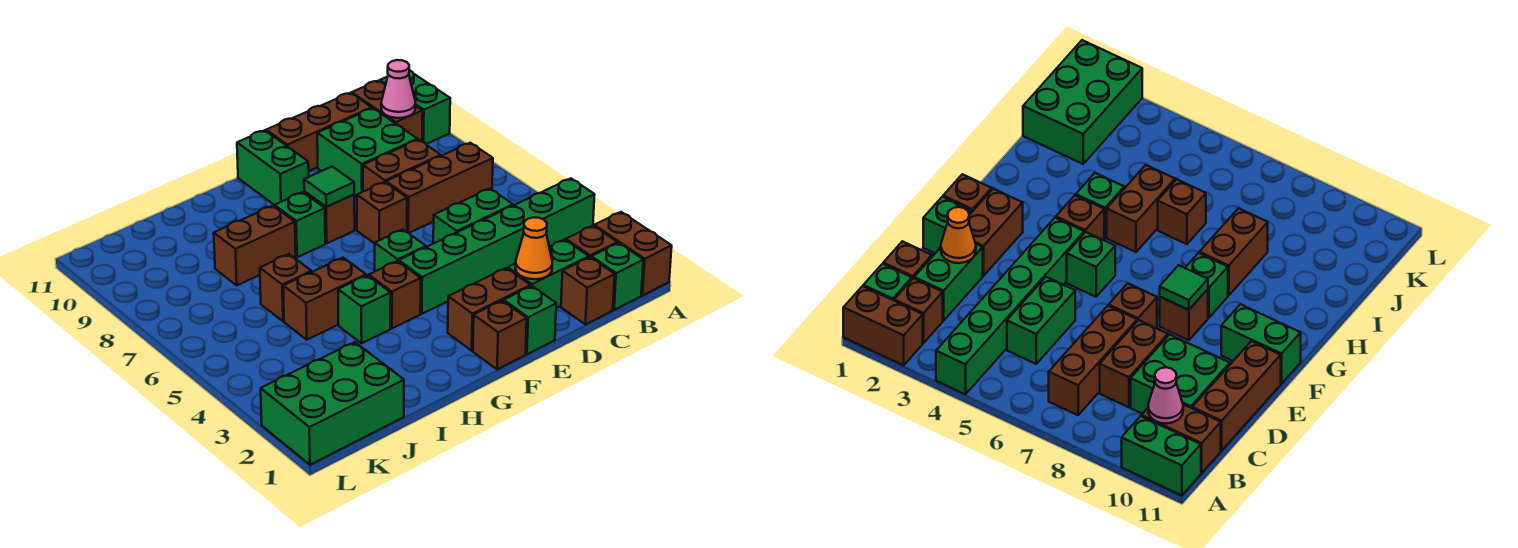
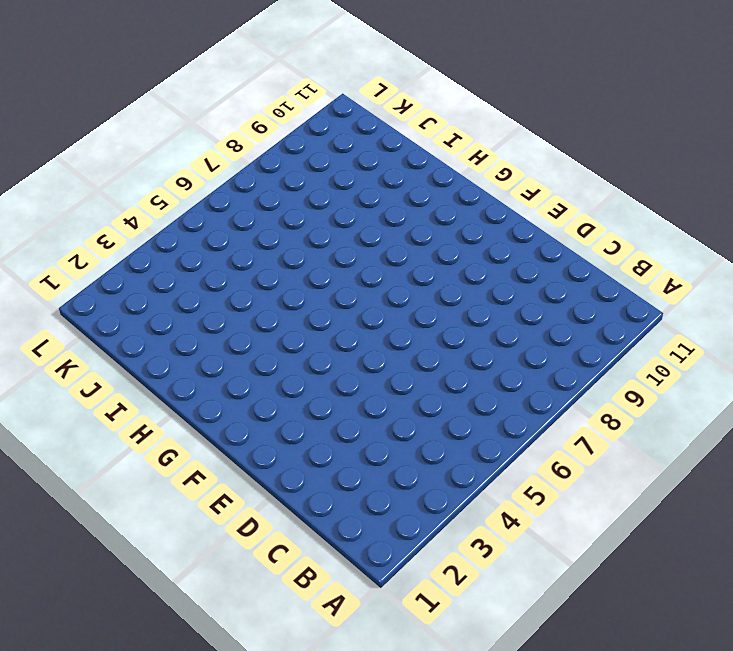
none -> brown 1x2 brick [594,212,672,295]
none -> green 1x6 brick [399,178,595,314]
none -> green 1x2 brick [380,70,450,144]
none -> green 1x1 brick [591,243,643,310]

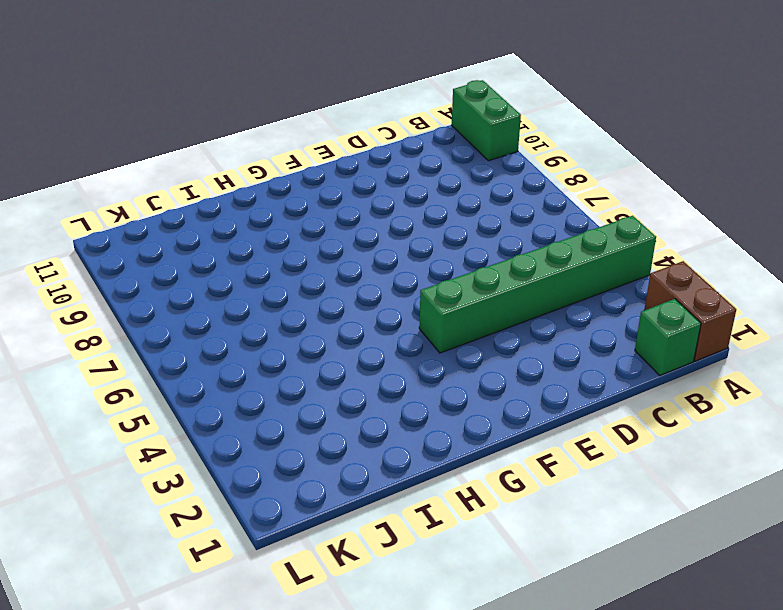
none -> brown 1x1 brick [566,226,617,257]
none -> brown 1x3 brick [386,143,493,233]
none -> brown 1x2 brick [352,81,423,142]
none -> brown 1x1 brick [561,257,615,324]

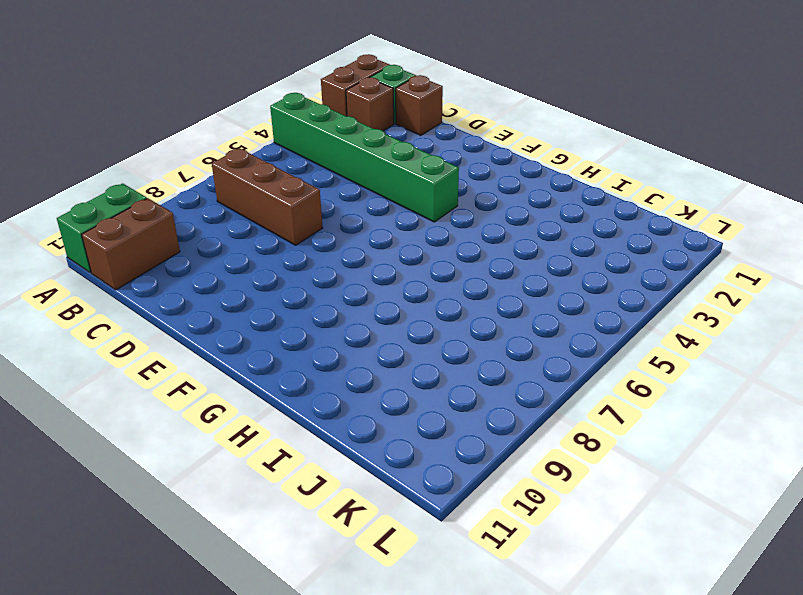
none -> green 1x2 brick [508,240,589,308]
none -> green 1x2 brick [433,189,513,244]
none -> brown 1x2 brick [363,140,441,192]
none -> green 2x2 brick [317,108,418,196]

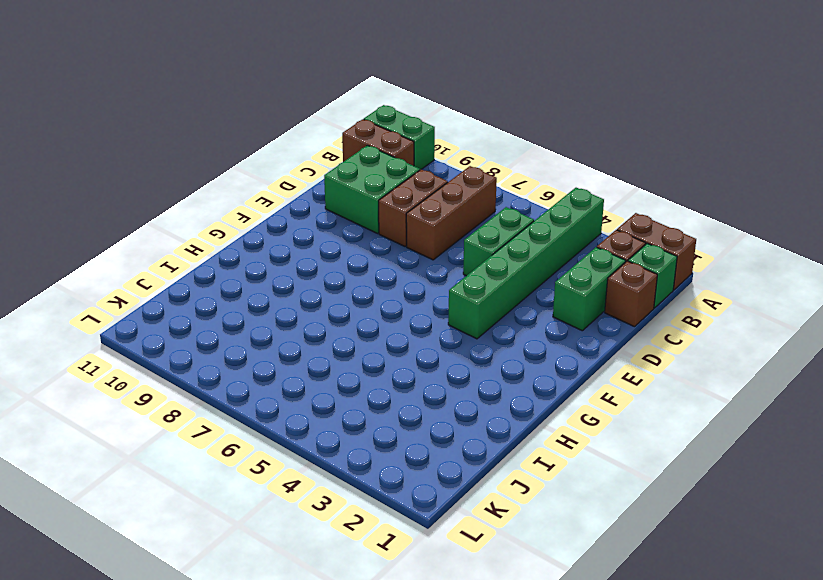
none -> brown 1x3 brick [266,93,372,171]
none -> green 1x1 brick [504,286,556,354]
none -> brown 1x2 brick [448,268,531,351]
none -> brown 1x1 brick [357,182,407,244]

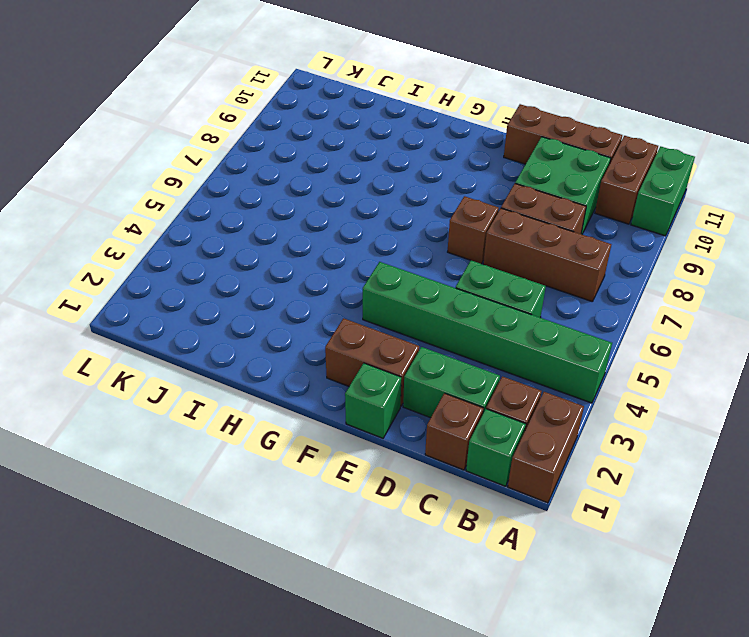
none -> brown 1x1 brick [473,301,527,369]
none -> green 1x1 brick [375,229,426,271]
none -> brown 1x1 brick [304,192,355,243]
none -> green 1x2 brick [237,130,309,205]

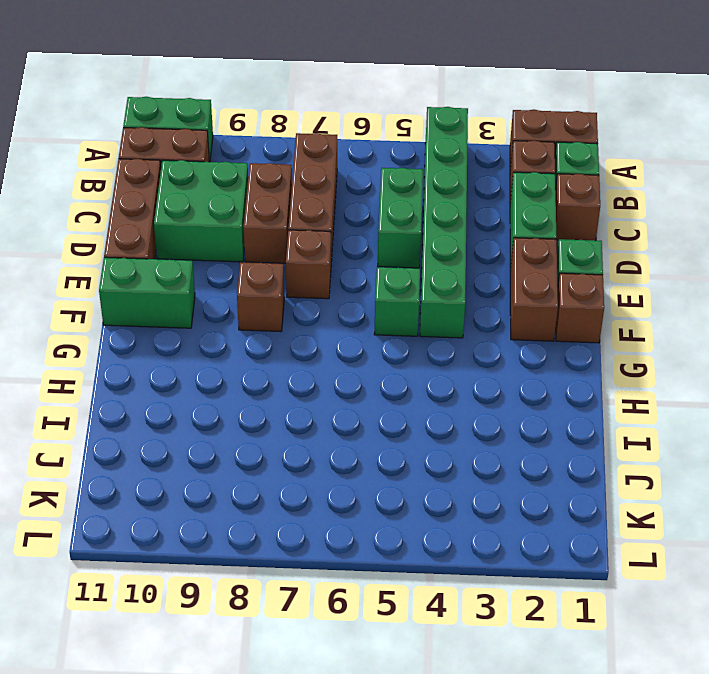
none -> brown 1x1 brick [369,261,421,328]
none -> green 1x1 brick [274,192,325,257]
none -> green 1x1 brick [338,275,391,343]
none -> brown 1x2 brick [283,258,366,340]

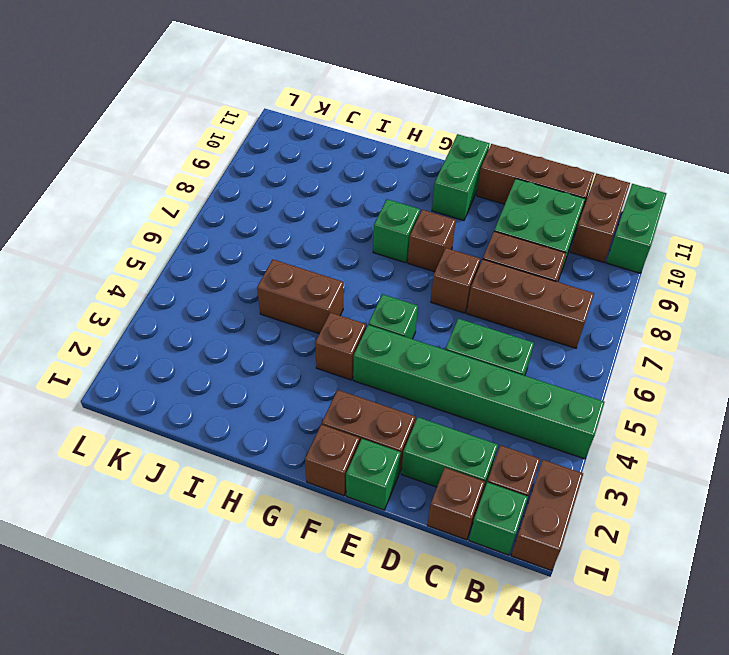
none -> green 1x1 brick [338,275,391,343]
none -> brown 1x2 brick [214,206,296,285]
none -> brown 1x1 brick [260,254,312,321]
none -> green 2x3 brick [261,342,404,465]

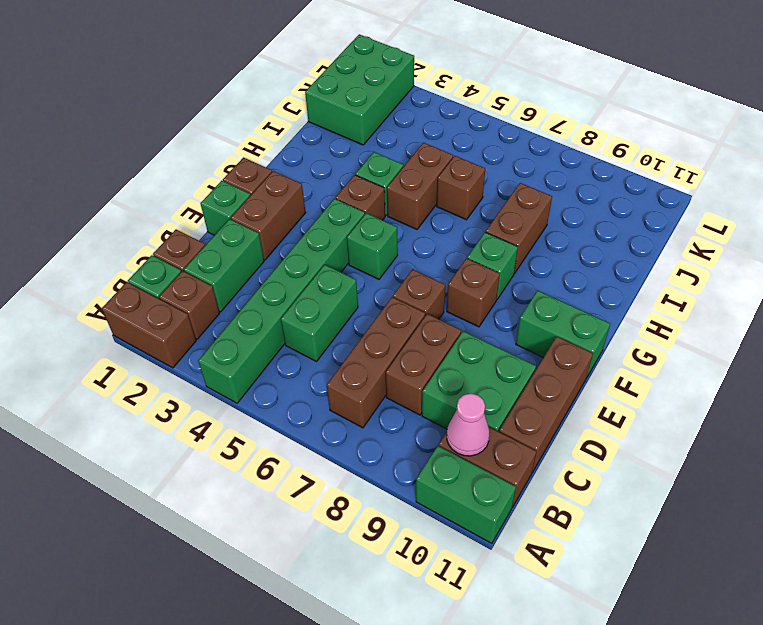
none -> orange 1x1 cone [515,217,552,279]
none -> green 1x1 tile [304,167,354,207]

